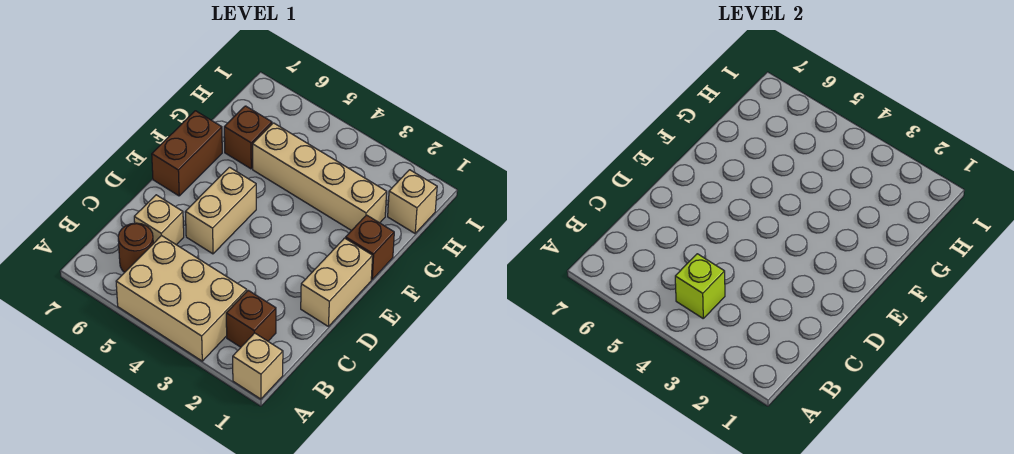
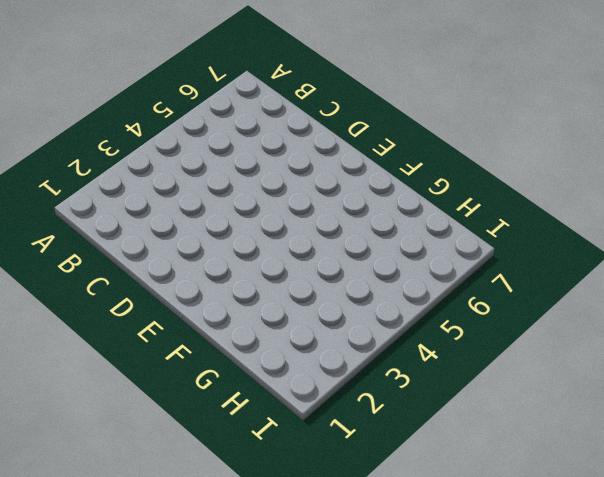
none -> tan 1x1 brick [233,333,283,399]
none -> tan 2x3 brick [116,235,247,361]
none -> brown 1x1 brick [226,290,276,347]

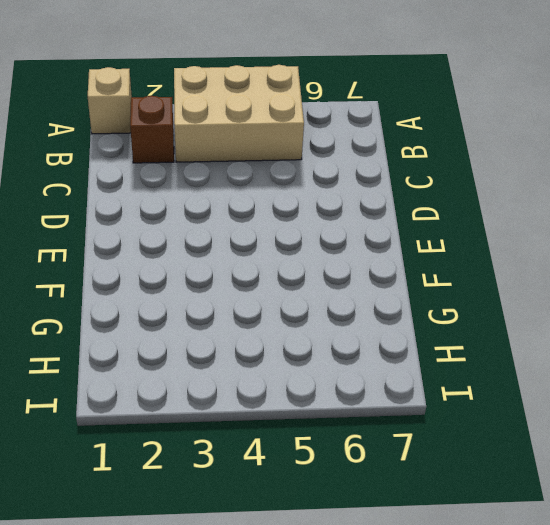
none -> brown 1x1 round brick [118,223,153,272]
none -> tan 1x1 brick [134,195,184,245]
none -> tan 1x2 brick [301,238,373,327]

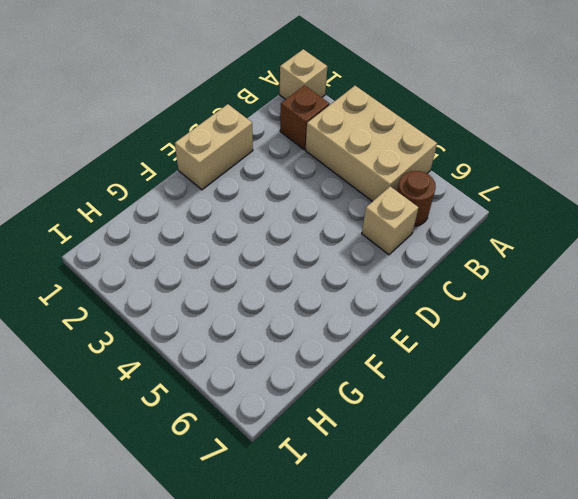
none -> tan 1x2 brick [185,167,256,254]
none -> brown 1x2 brick [152,111,222,196]
none -> brown 1x1 brick [346,215,394,279]

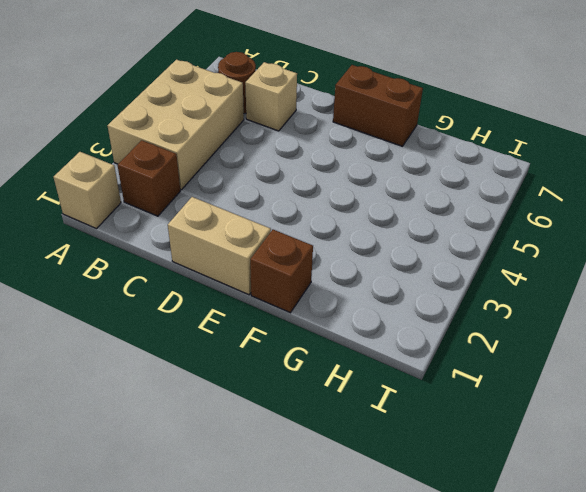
none -> tan 1x2 brick [185,167,256,254]
none -> tan 1x4 brick [253,123,387,231]
none -> brown 1x1 brick [224,106,272,169]

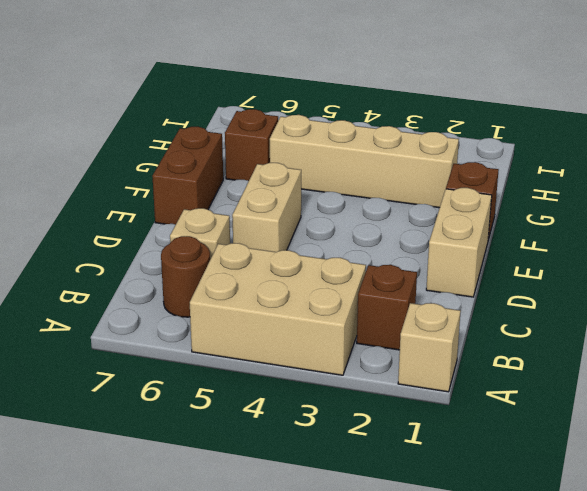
none -> tan 1x1 brick [388,170,437,233]
none -> lime 1x1 brick [675,254,725,318]

